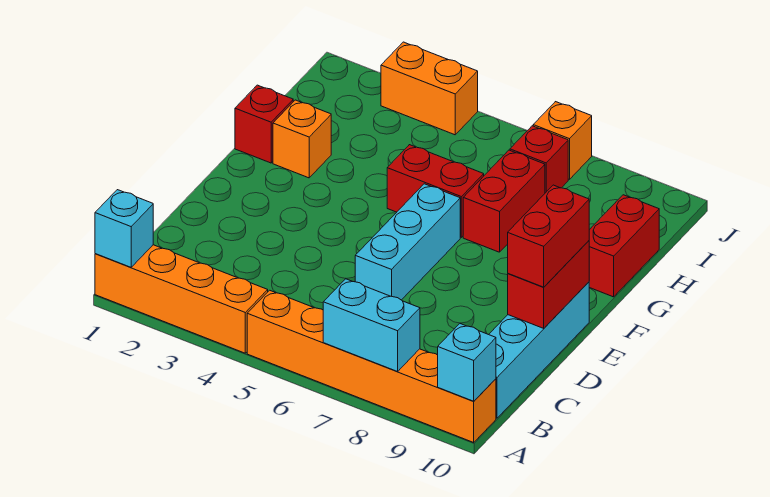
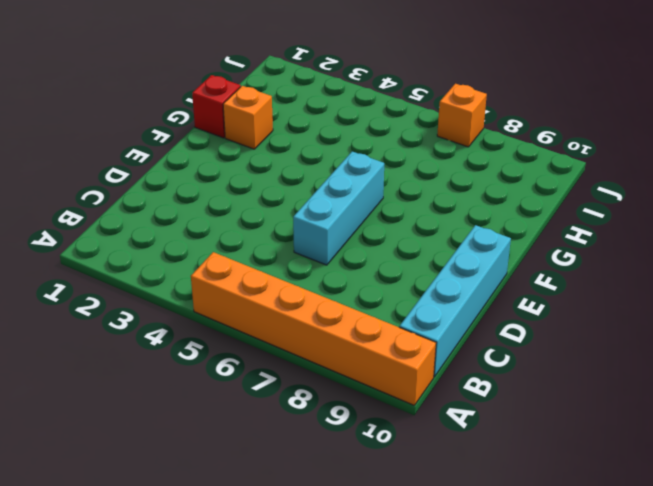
none -> orange 1x4 brick [95,245,268,353]
none -> red 1x2 brick [387,145,484,237]
none -> red 1x2 brick [463,150,545,252]

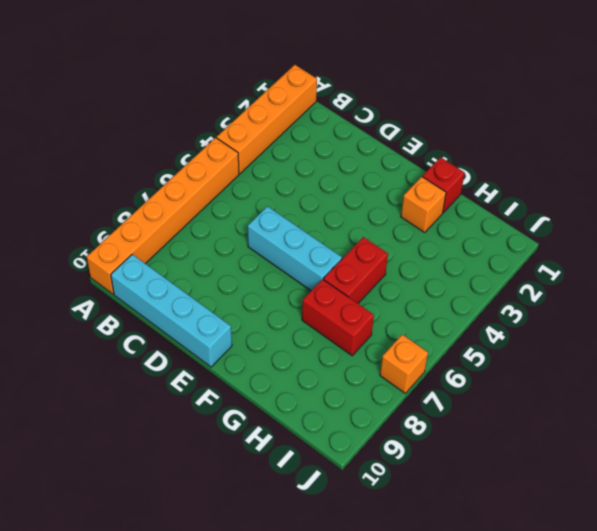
none -> red 1x2 brick [589,195,659,297]
none -> red 1x1 brick [510,126,568,193]
none -> orange 1x2 brick [381,42,478,135]

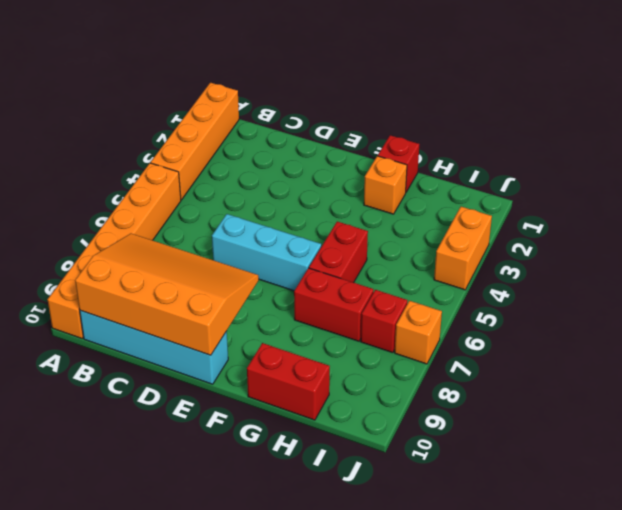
orange 3x4 slope [75,234,259,355] -> red 1x2 brick [508,241,589,328]
none -> cyan 1x1 brick [95,190,153,267]
none -> cyan 1x2 brick [323,279,420,372]
none -> cyan 1x1 brick [438,324,496,401]

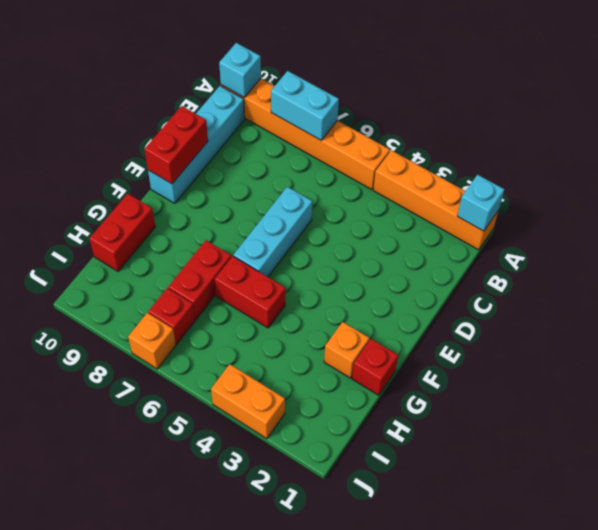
none -> red 1x2 brick [508,185,589,287]

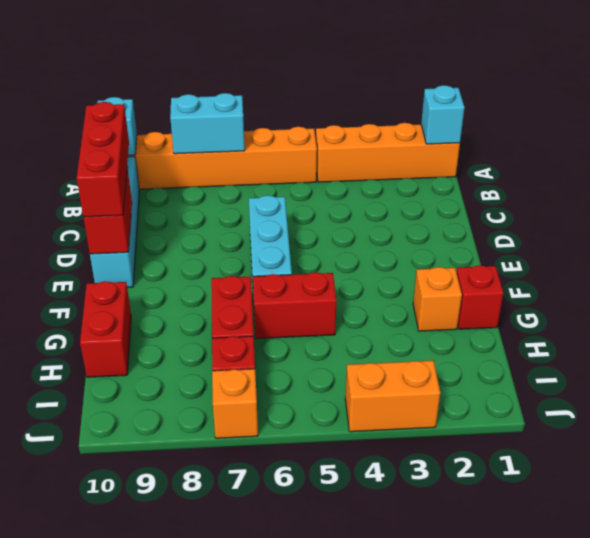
red 1x3 brick [77,102,129,217] -> red 1x2 brick [508,185,589,287]

